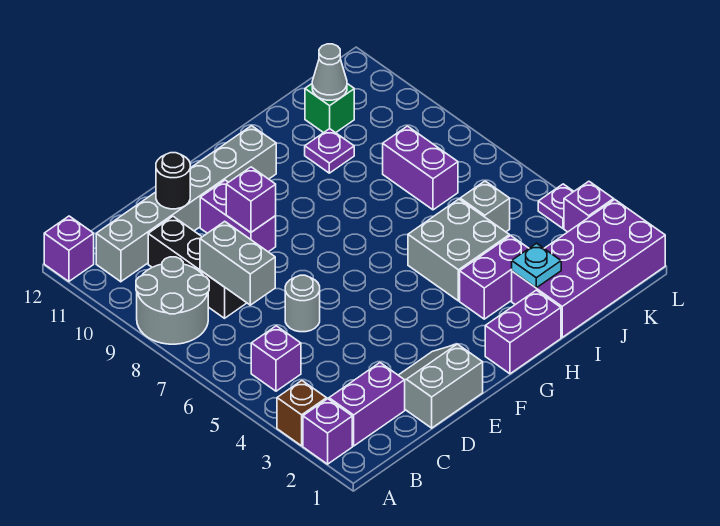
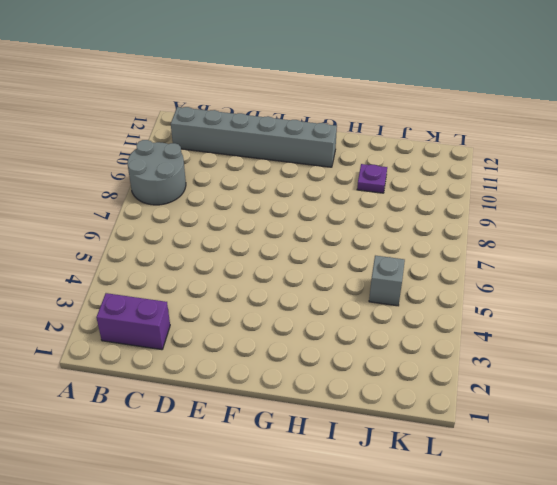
none -> purple 1x1 brick [303,399,352,464]
none -> brown 1x1 brick [277,381,327,446]
none -> purple 1x1 brick [44,216,94,281]

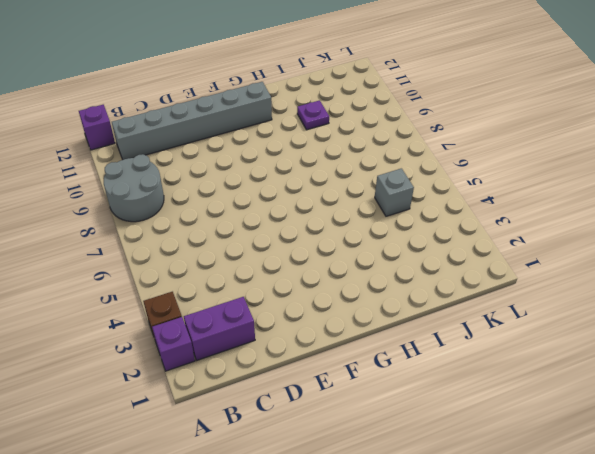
none -> purple 1x1 brick [251,326,301,391]
none -> black 1x3 brick [148,217,246,318]
none -> grey 2x2 slope [399,344,483,428]

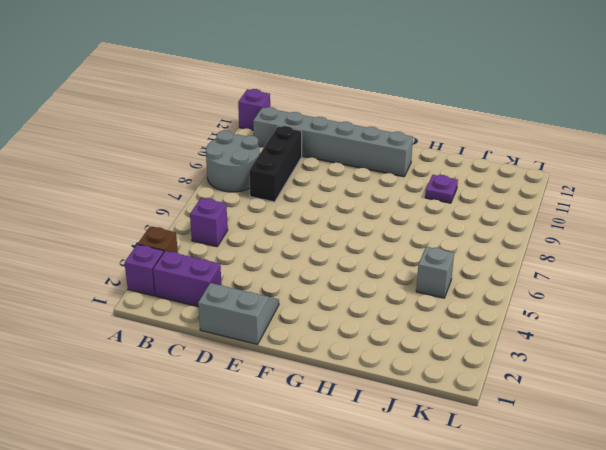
none -> grey 1x1 round brick [285,275,320,332]
none -> purple 1x2 brick [200,180,276,252]
none -> purple 1x2 brick [485,290,561,374]

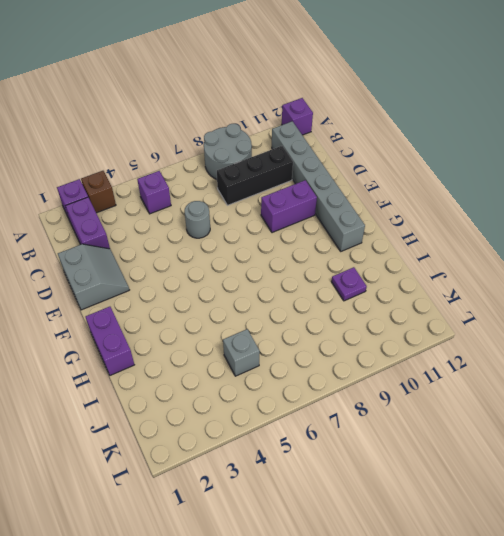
none -> purple 1x2 brick [460,236,529,319]
none -> grey 2x2 brick [408,199,509,301]
none -> purple 2x4 brick [512,200,665,337]

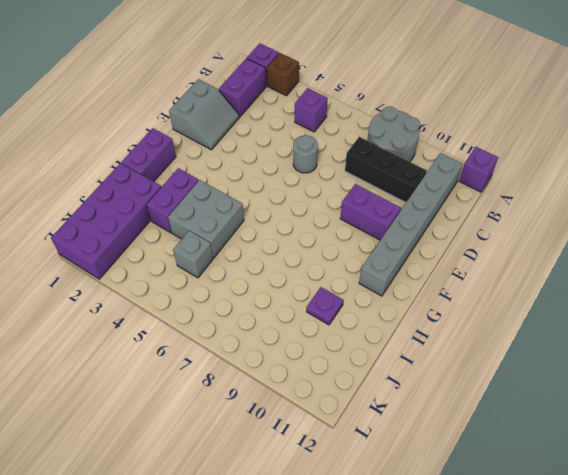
none -> purple 1x2 brick [383,126,458,210]
none -> green 1x1 brick [305,84,354,133]
none -> purple 1x1 brick [564,181,614,232]

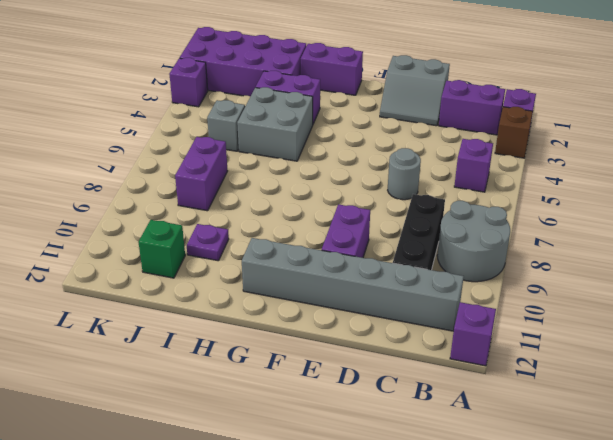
none -> purple 1x1 plate [538,184,574,228]
none -> grey 1x2 brick [200,221,275,305]
none -> black 1x1 round brick [156,153,190,209]

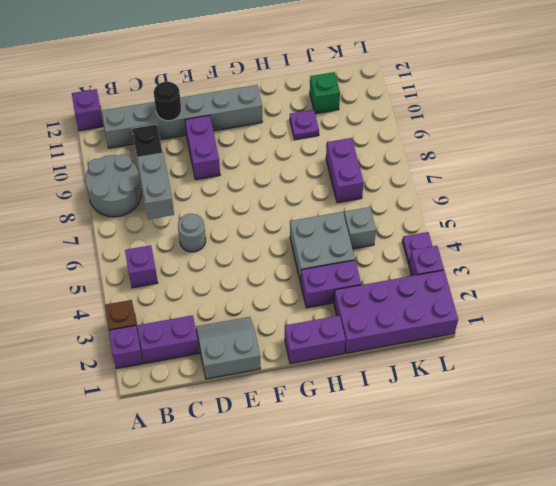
none -> purple 1x1 brick [226,167,276,232]
none -> cyan 1x1 plate [512,243,561,288]
none -> grey 1x1 cone [312,44,347,100]

